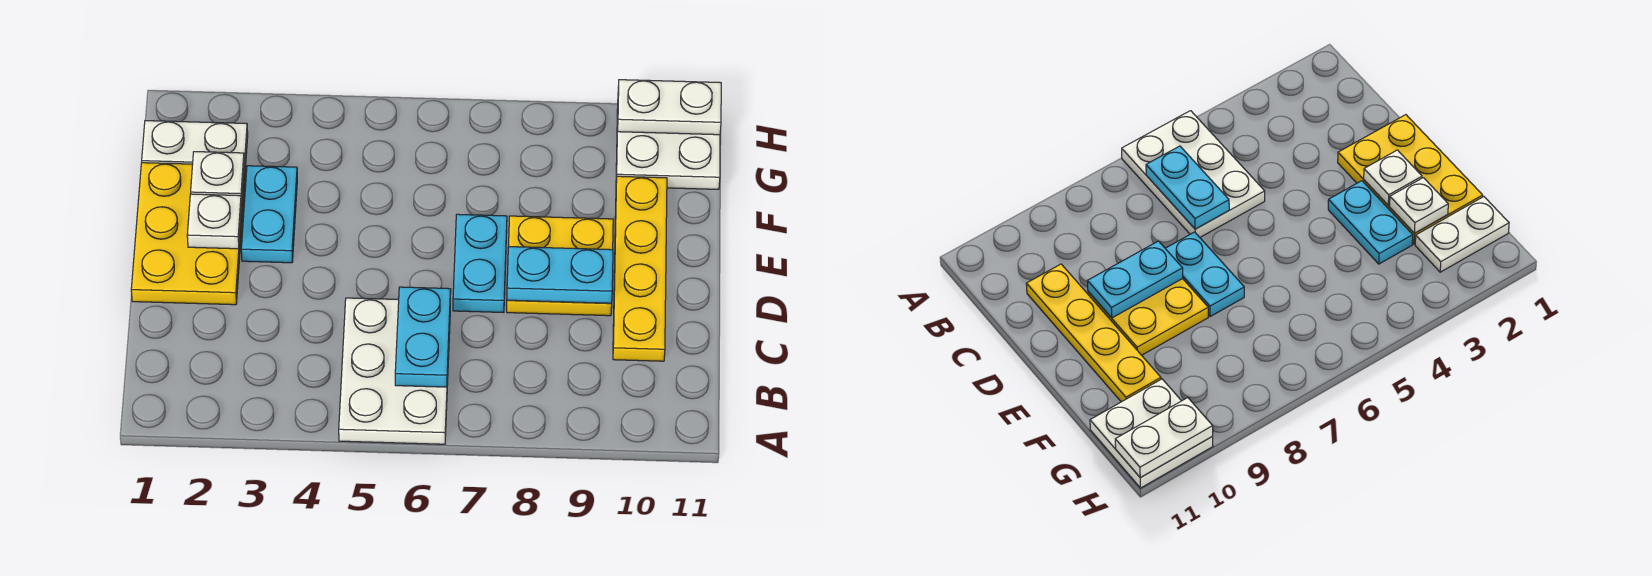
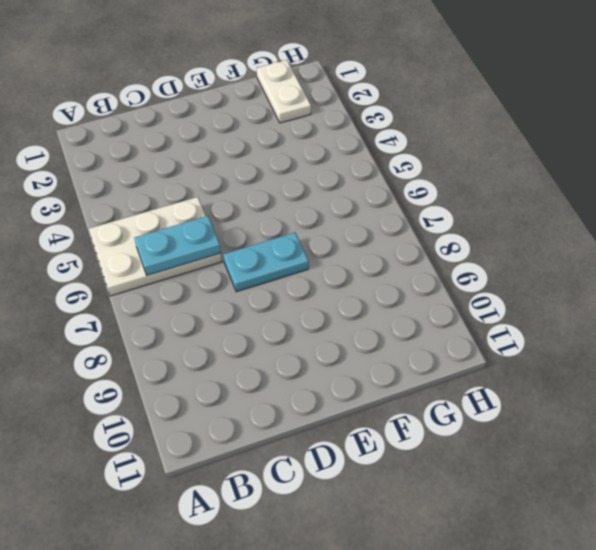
none -> yellow 1x4 plate [613,176,667,361]
none -> yellow 2x3 plate [131,163,245,305]
none -> yellow 2x2 plate [507,216,613,316]

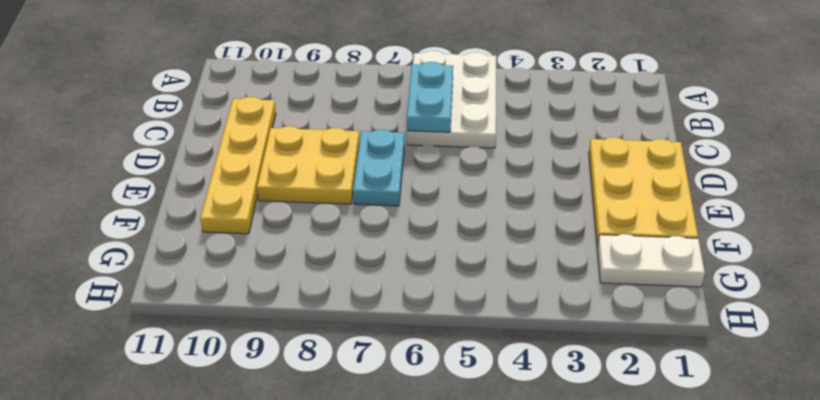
none -> cyan 1x2 plate [241,166,297,263]
none -> white 2x2 plate [616,109,720,189]
none -> cyan 1x2 plate [507,247,613,303]

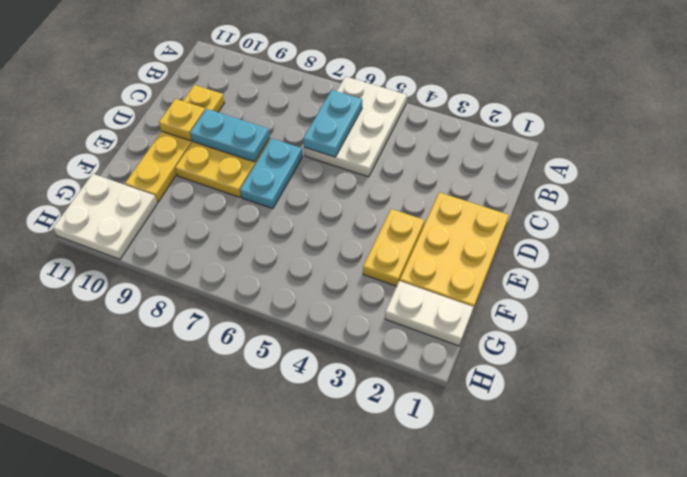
yellow 1x1 plate [159,99,205,141] -> none
yellow 1x2 plate [363,209,425,286] -> cyan 1x2 plate [241,166,297,263]
none -> white 1x1 plate [187,194,242,249]
none -> white 1x1 plate [191,152,244,205]
none -> white 1x2 plate [617,80,721,135]

